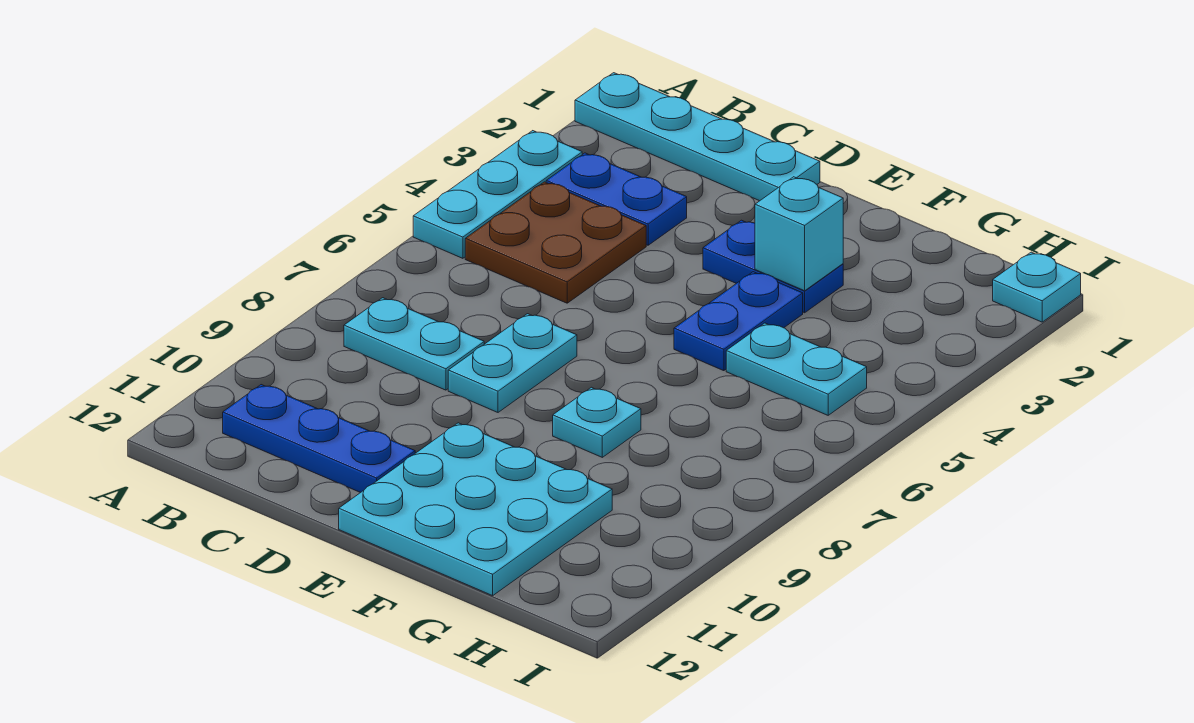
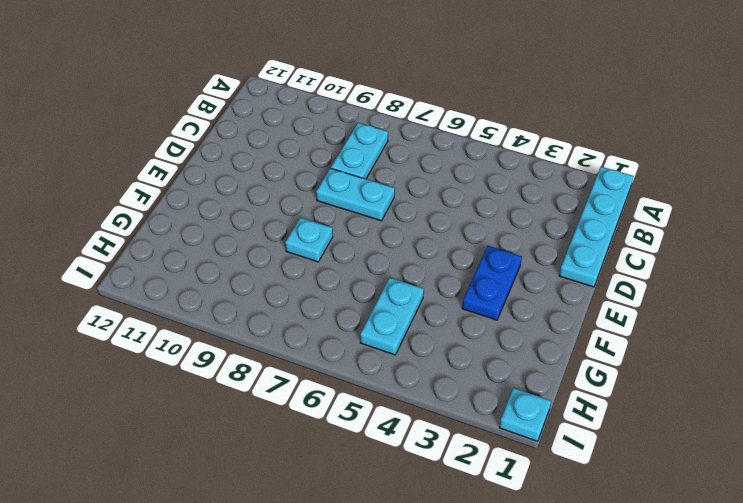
none -> cyan 1x3 plate [413,131,582,258]
none -> blue 1x2 plate [546,153,687,245]
none -> brown 2x2 plate [465,182,646,303]

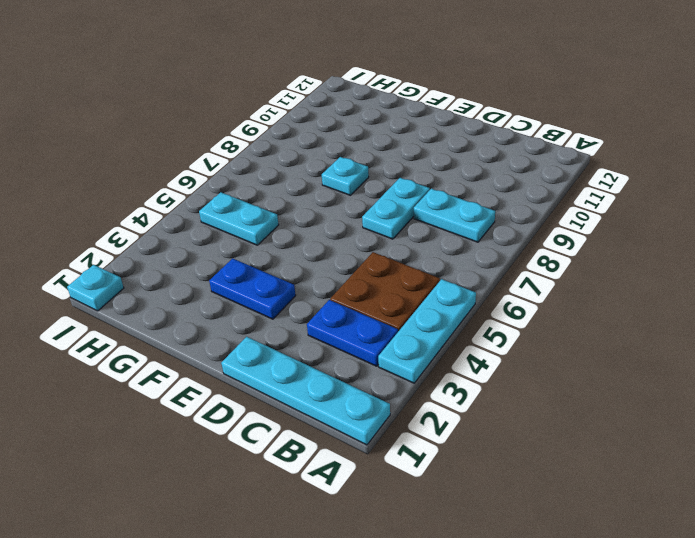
none -> blue 1x3 plate [223,385,415,493]
none -> cyan 3x3 plate [339,423,612,596]
none -> blue 1x2 plate [674,272,803,371]

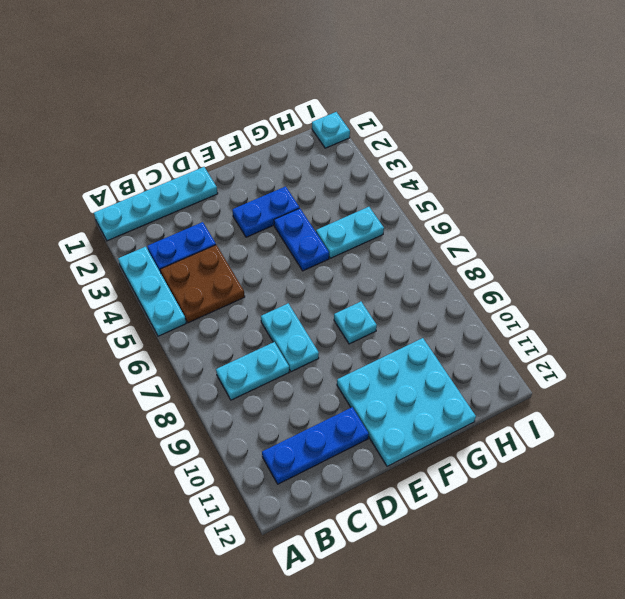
none -> cyan 1x1 brick [755,177,843,291]

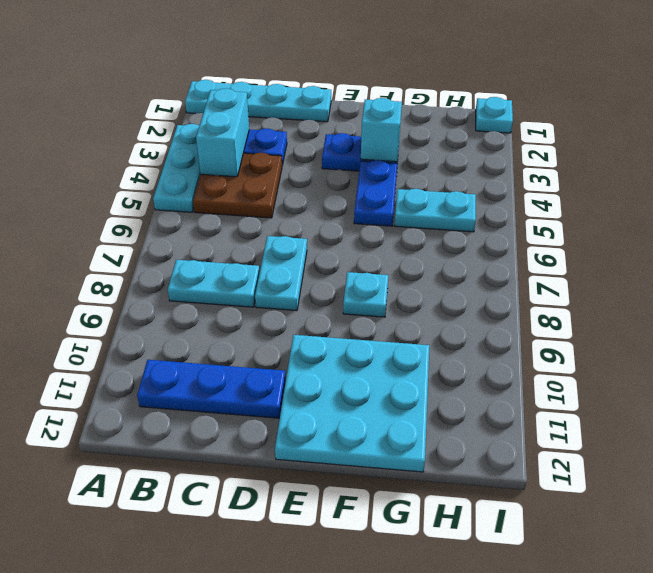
cyan 1x2 brick [196,88,249,177] -> none

